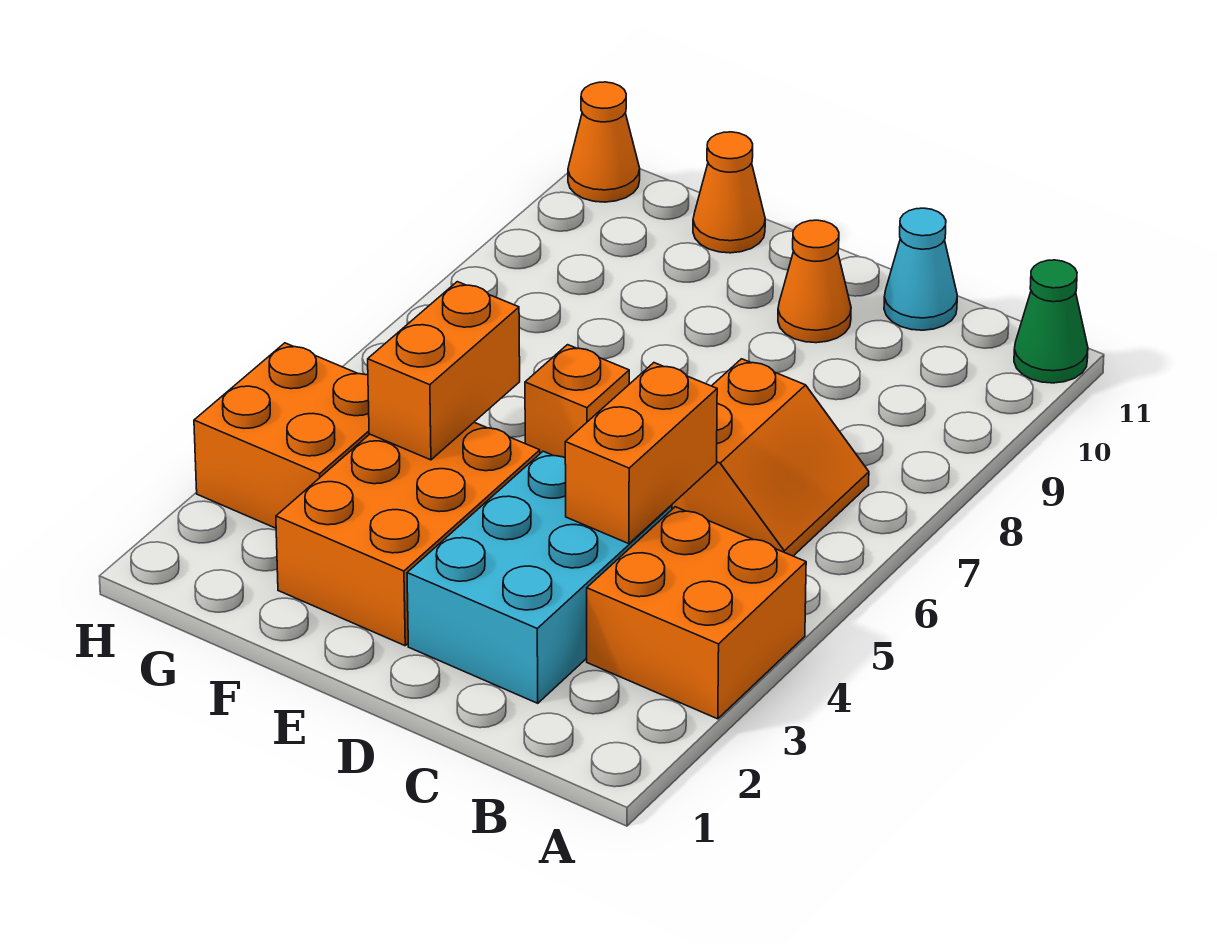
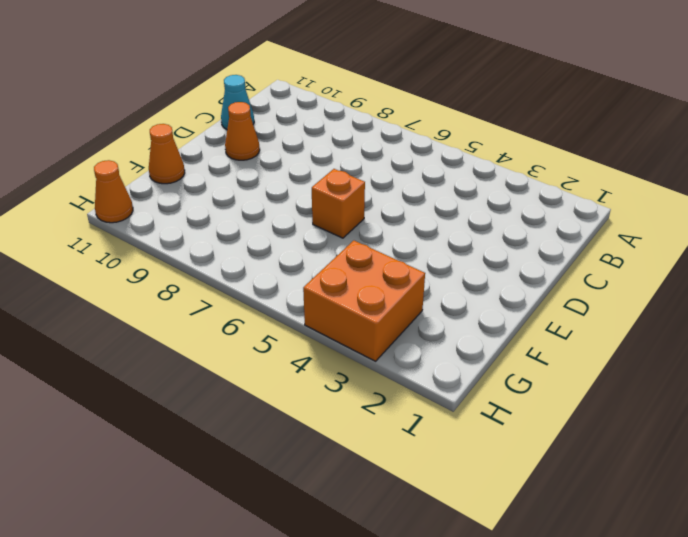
none -> orange 2x2 brick [587,507,806,719]
none -> green 1x1 cone [1014,260,1088,383]
none -> orange 2x2 slope [672,359,869,556]

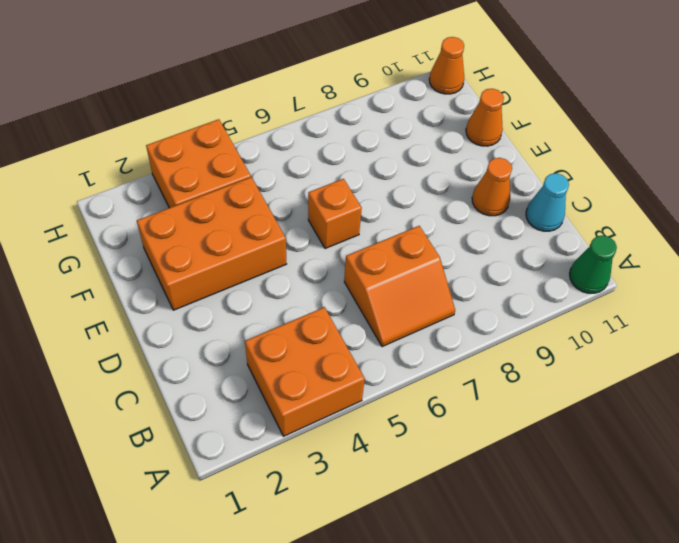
none -> cyan 2x3 brick [407,451,672,703]
none -> orange 1x2 brick [565,363,717,544]
none -> orange 1x2 brick [368,282,520,460]

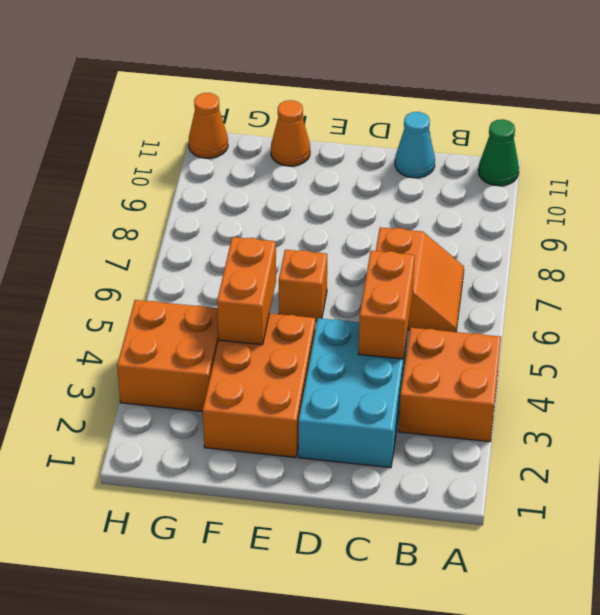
none -> orange 1x1 cone [778,220,851,343]

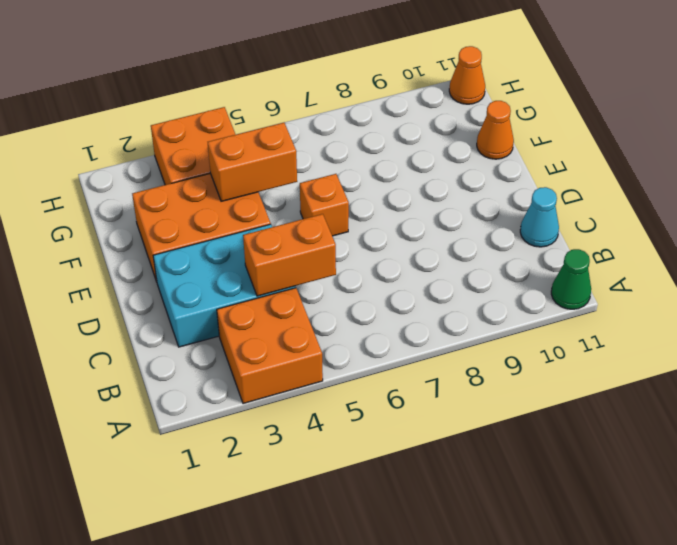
none -> orange 2x2 slope [672,359,869,556]
none -> orange 1x1 cone [778,220,851,343]

